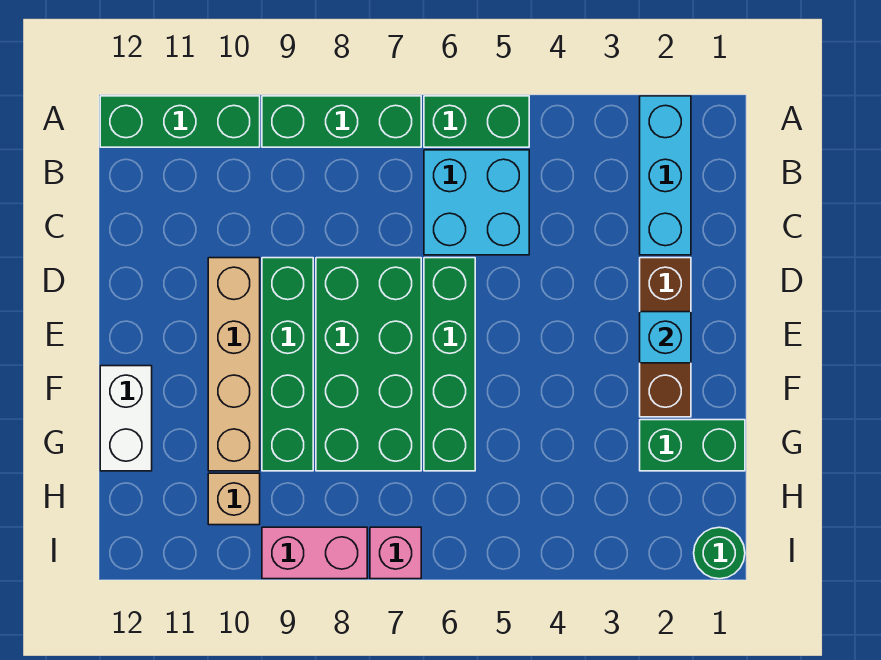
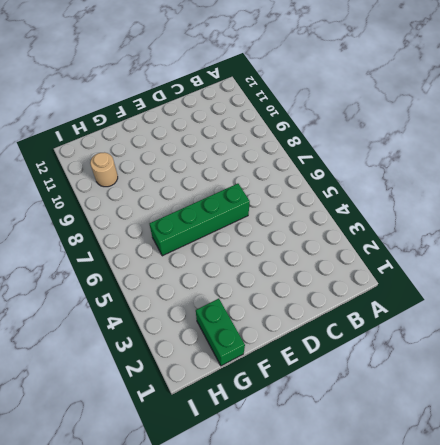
tan 1x1 round brick [90,153,118,187] -> tan 1x1 brick [208,473,260,525]
none -> cyan 1x3 brick [640,96,691,255]
none -> green 1x2 brick [424,96,529,147]
none -> green 1x3 brick [262,96,421,147]

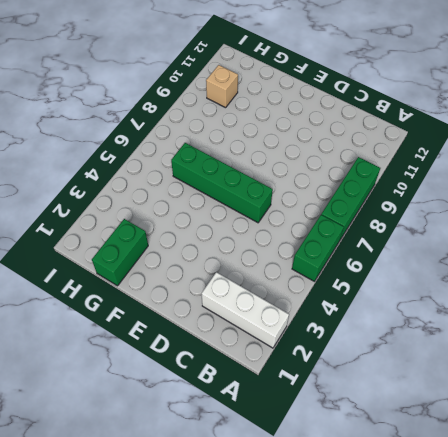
white 1x3 brick [202,272,289,348] -> cyan 1x3 brick [640,96,691,255]
none -> green 1x3 brick [100,96,260,147]
none -> cyan 2x2 brick [424,150,529,255]
none -> brown 1x3 brick [640,258,691,417]

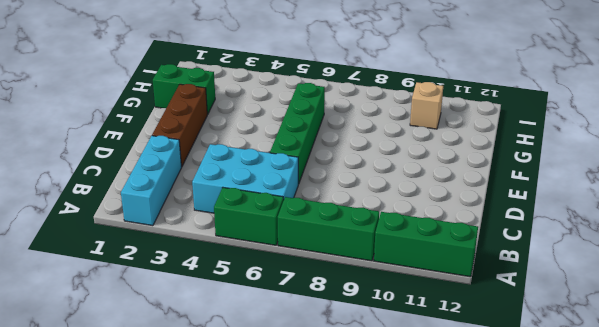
cyan 2x3 brick [192,144,298,213] -> cyan 2x2 brick [424,150,529,255]
none -> green 2x4 brick [316,258,421,471]
none -> green 1x4 brick [262,258,313,471]
none -> tan 1x4 brick [208,258,260,471]

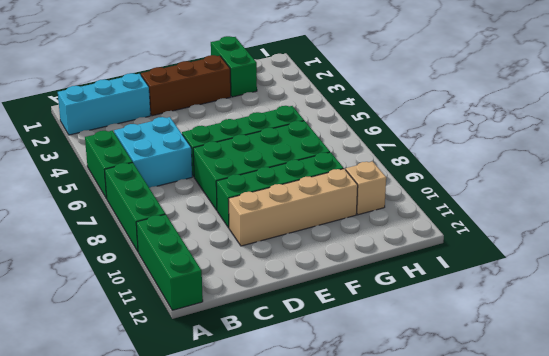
none -> white 1x2 brick [100,366,152,471]
none -> green 1x1 round brick [694,527,745,579]
none -> pink 1x1 brick [370,527,421,579]

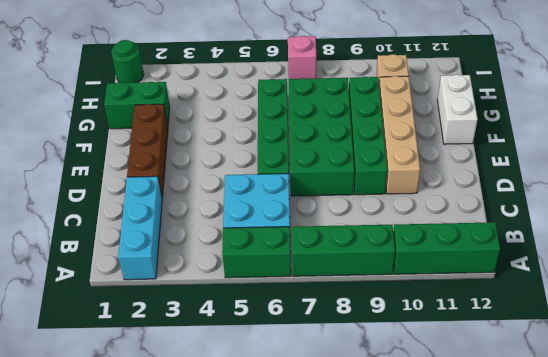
none -> pink 1x2 brick [262,527,367,579]
none -> cyan 1x1 brick [640,312,691,363]

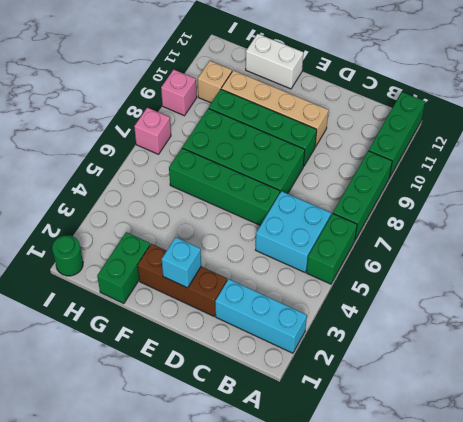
pink 1x1 brick [161,70,197,116] -> pink 1x2 brick [262,527,367,579]

